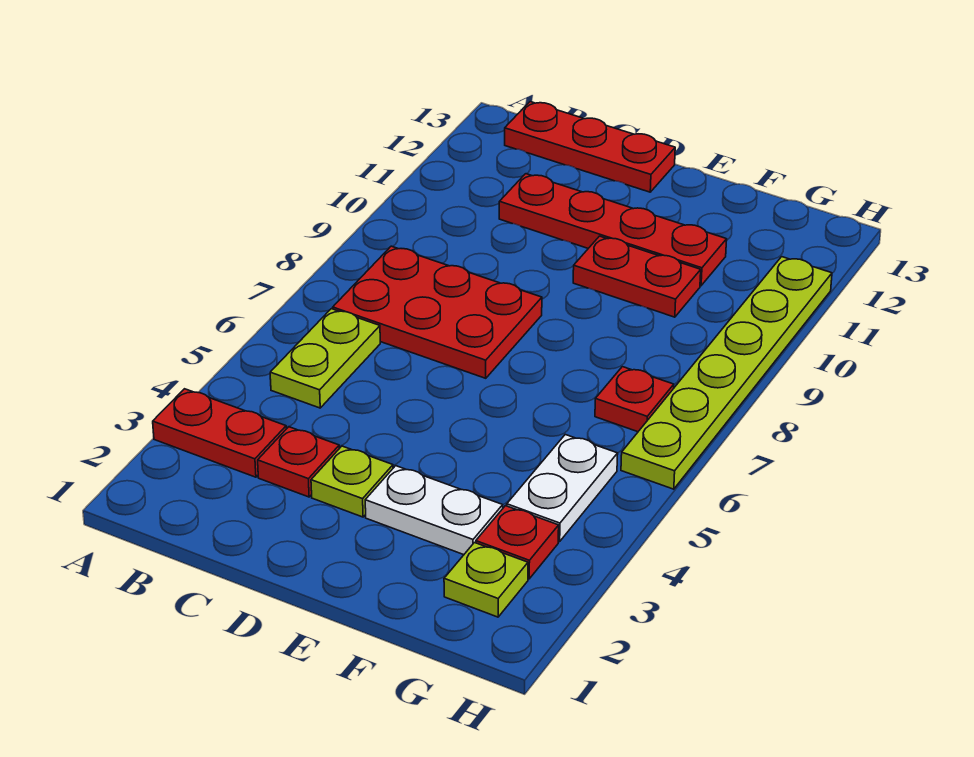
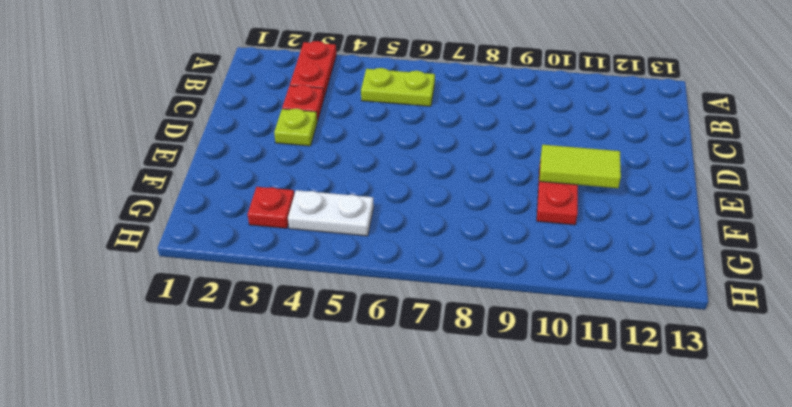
lime 1x2 tile [540,145,621,188] -> none
none -> red 2x3 plate [333,246,542,378]
none -> red 1x3 plate [505,102,675,192]
none -> red 1x4 plate [499,174,727,286]

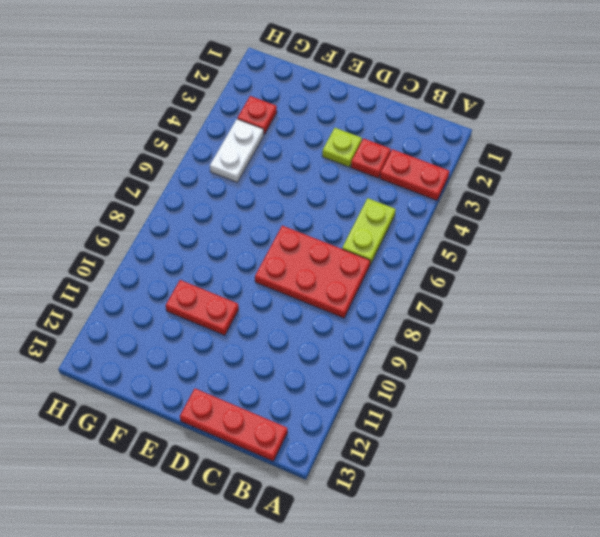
none -> red 1x4 plate [499,174,727,286]
none -> white 1x2 plate [365,466,503,555]
none -> lime 1x1 plate [444,543,528,617]

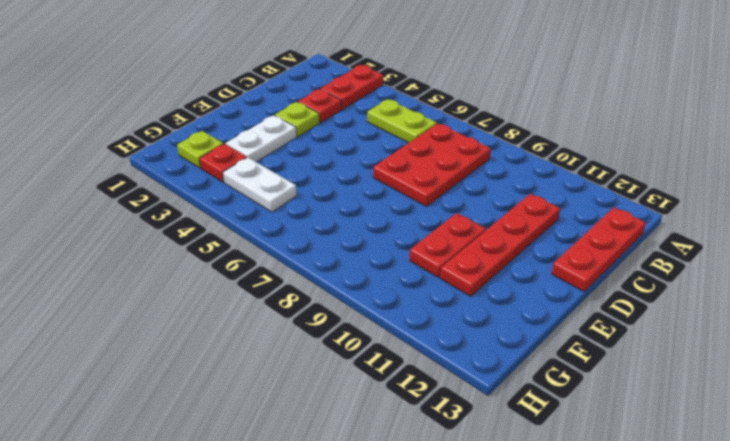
none -> red 1x1 plate [595,367,674,432]
none -> lime 1x6 plate [621,257,832,489]

